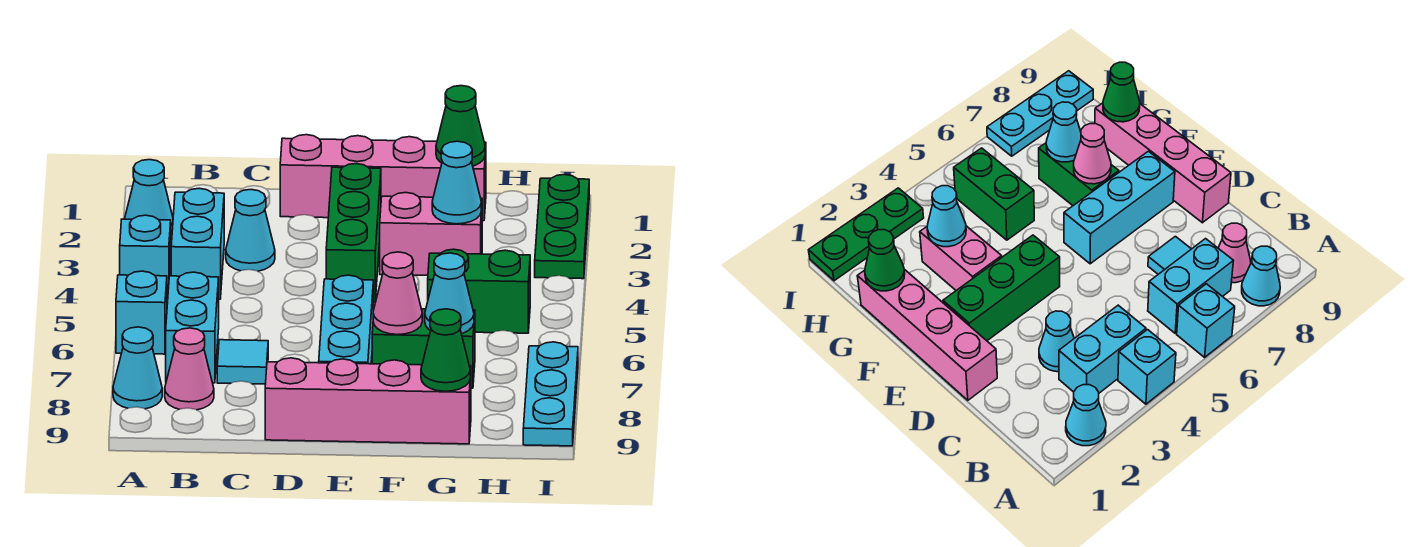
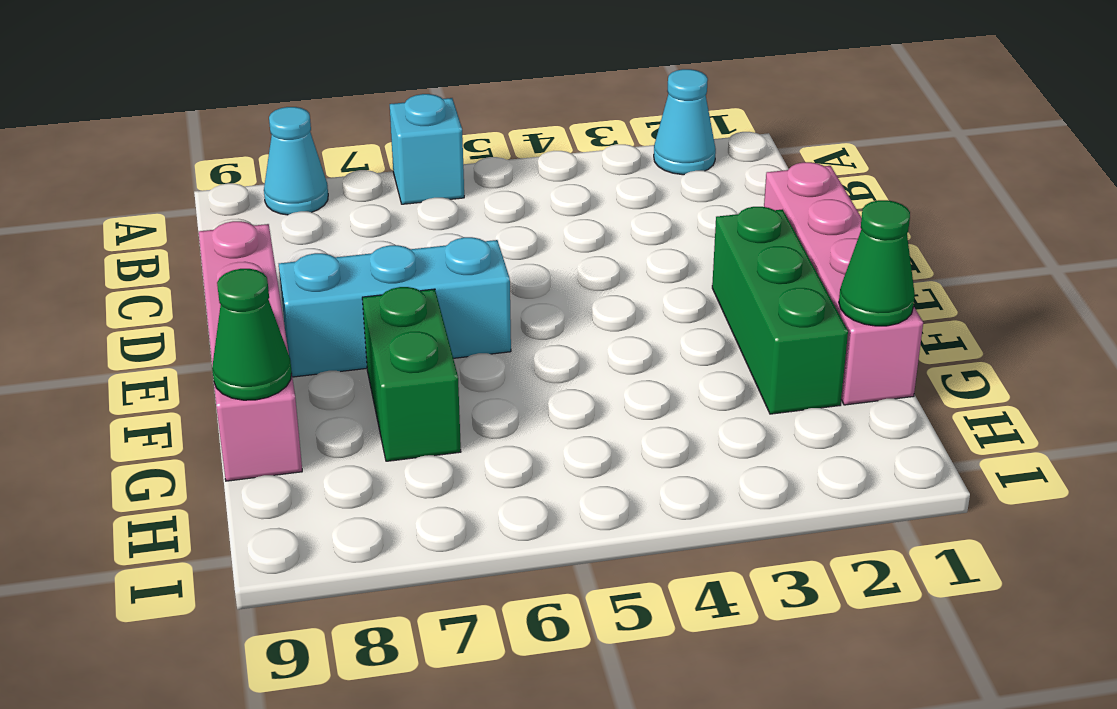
green 1x3 brick [712,207,848,414] -> green 1x3 brick turned to [326,164,381,302]
none -> cyan 1x1 brick [120,215,171,298]
none -> cyan 1x2 brick [171,188,224,299]
none -> cyan 1x2 brick [166,272,219,383]

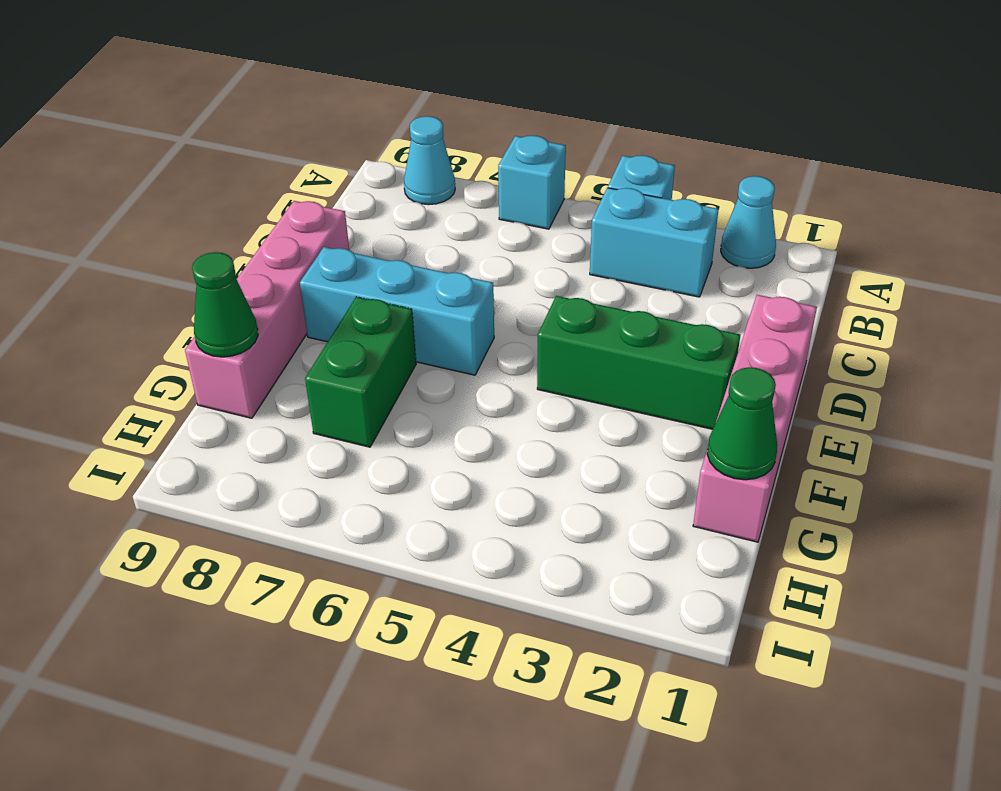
none -> cyan 1x2 brick [166,272,219,383]
none -> pink 1x1 cone [165,328,214,410]
none -> cyan 1x1 cone [226,190,275,271]

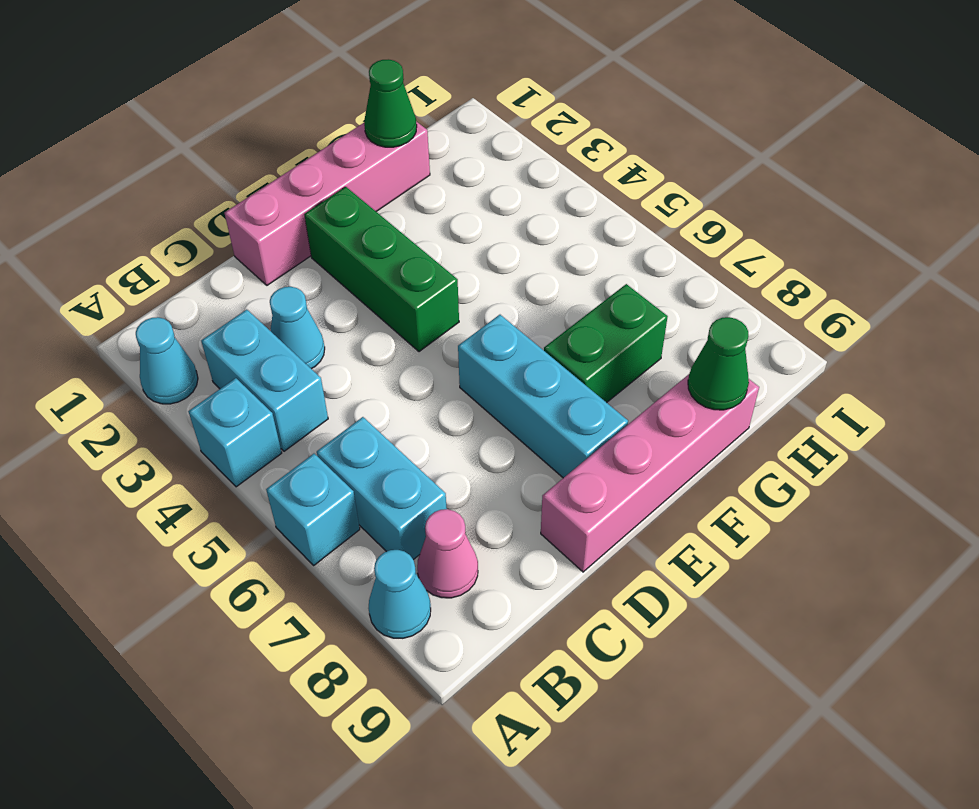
none -> cyan 1x1 tile [217,340,268,384]
none -> pink 1x2 brick [380,193,482,275]
none -> green 1x2 brick [428,249,530,333]

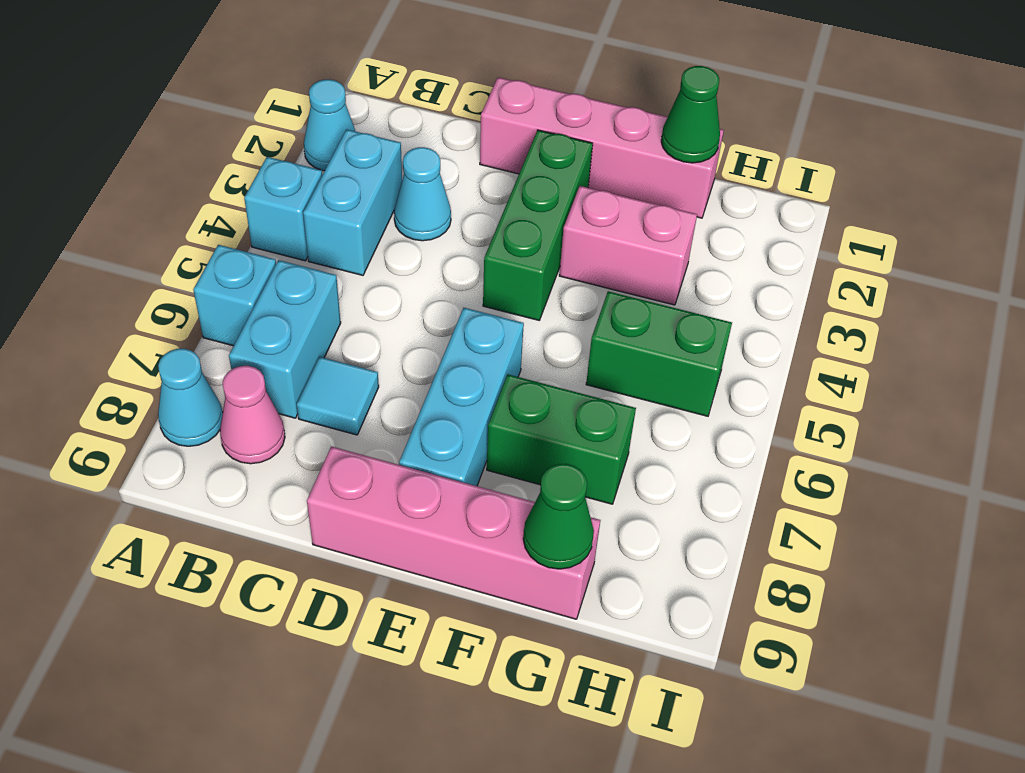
none -> green 1x3 plate [535,175,589,279]
none -> cyan 1x3 plate [523,342,578,446]
none -> pink 1x1 cone [373,252,422,335]

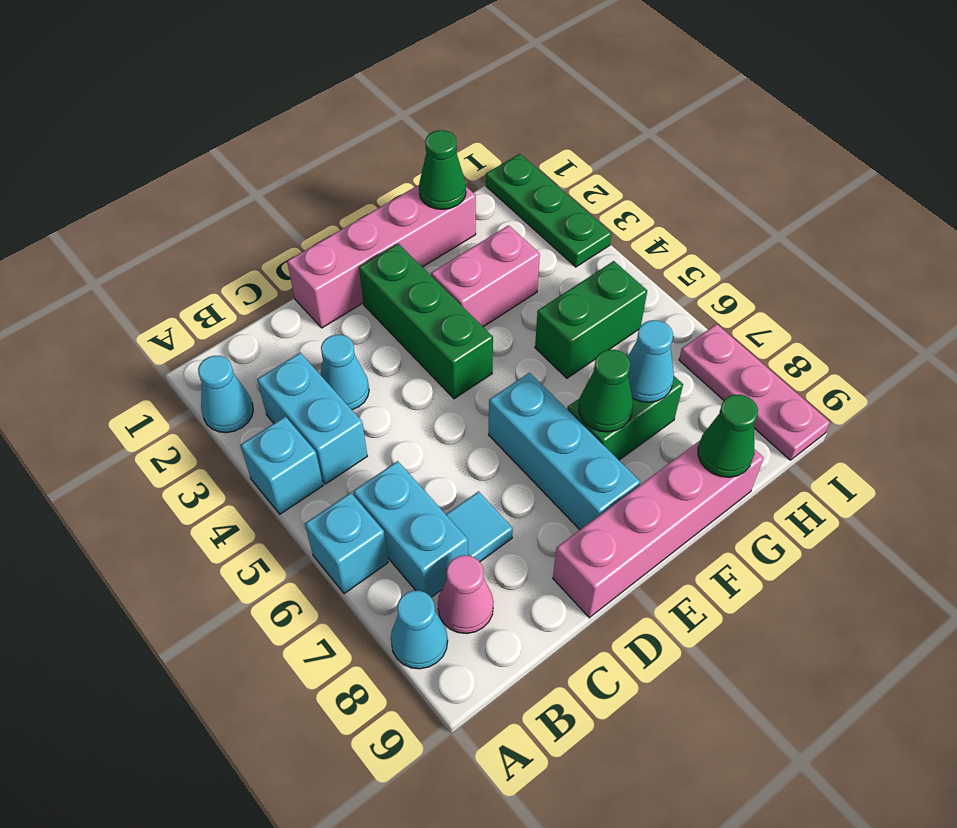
green 1x1 cone [579,350,633,432] -> pink 1x1 cone [373,252,422,335]
pink 1x3 plate [679,324,830,460] -> cyan 1x3 plate [523,342,578,446]
none -> cyan 1x1 cone [432,141,481,224]

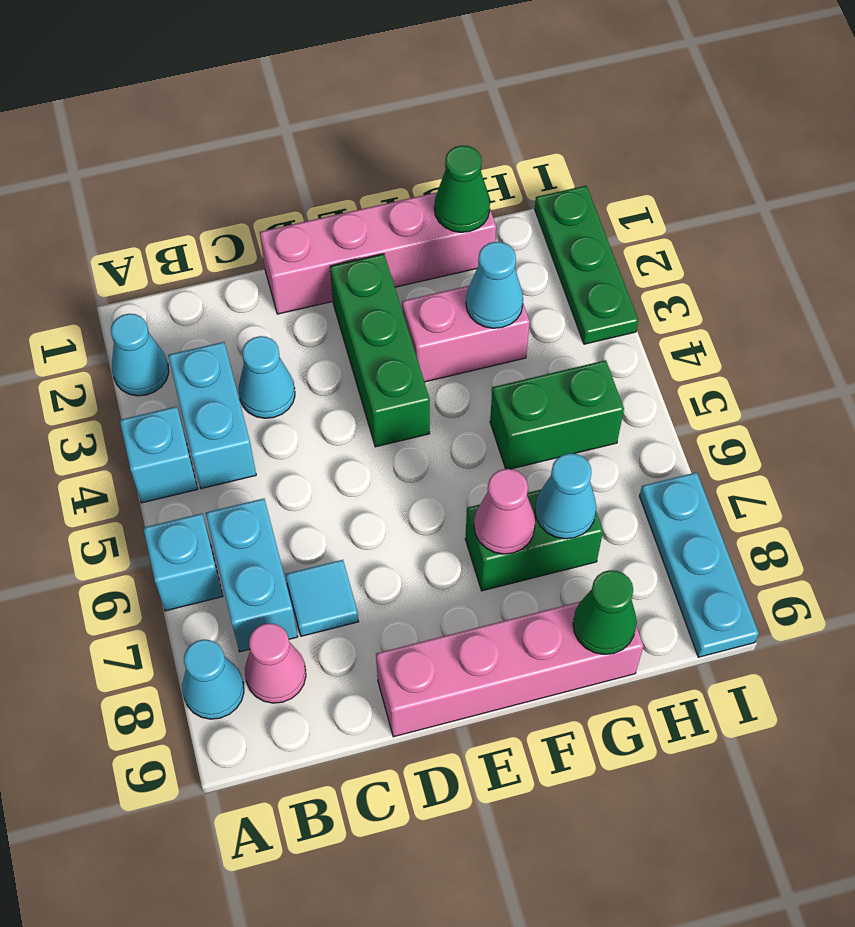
none -> cyan 1x3 brick [319,275,373,364]

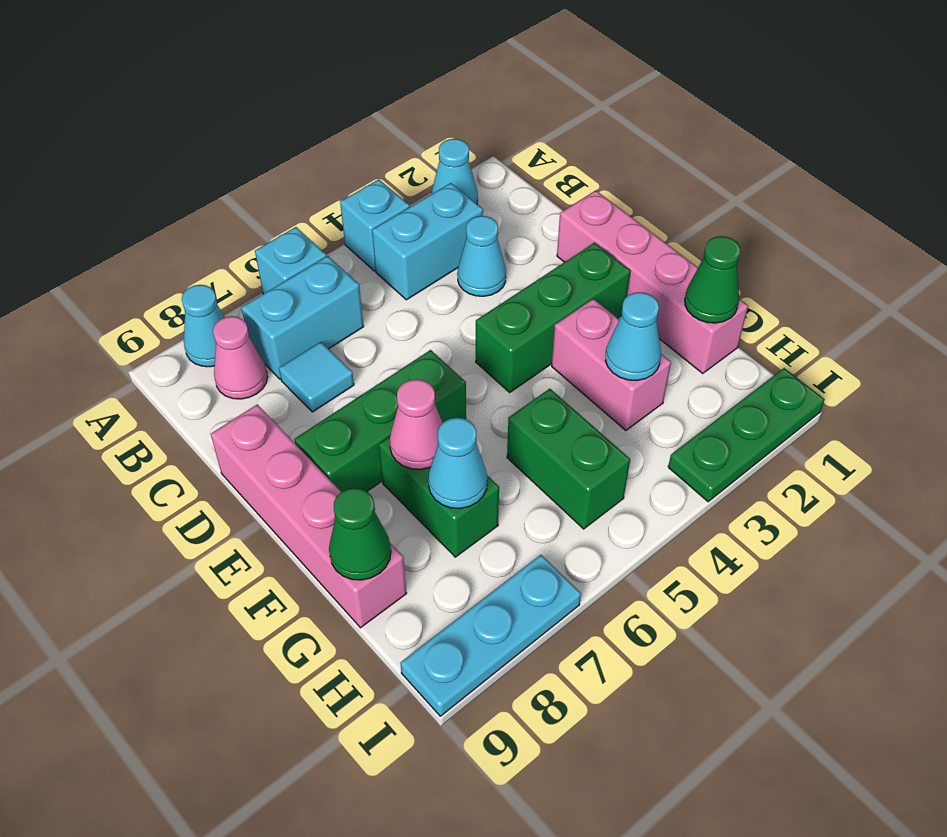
green 1x3 brick [294,350,466,492] -> cyan 1x3 brick [319,275,373,364]

